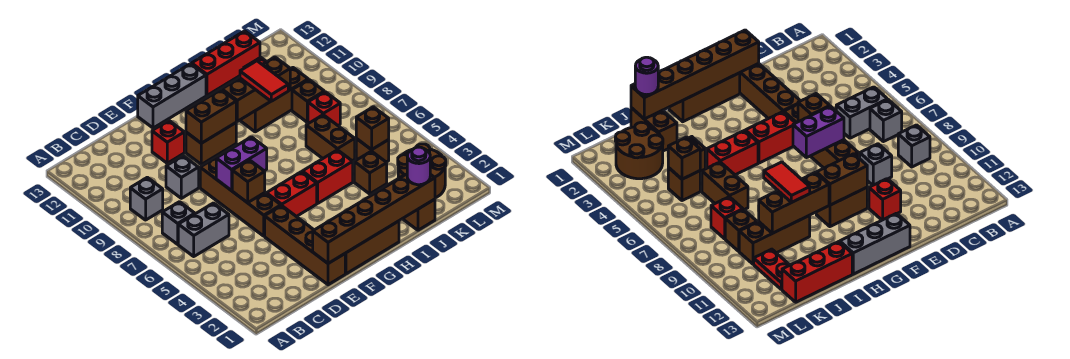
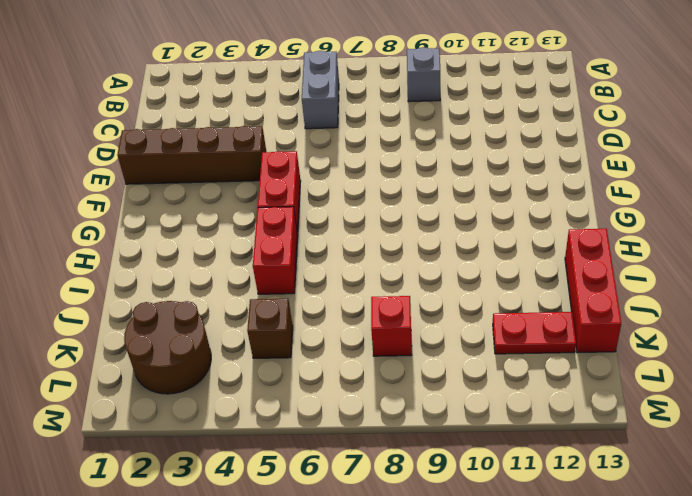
none -> grey 1x1 brick [162,202,195,244]
none -> grey 1x1 brick [166,156,199,198]
none -> brown 1x4 brick [200,157,281,236]
none -> red 1x1 brick [152,121,184,163]

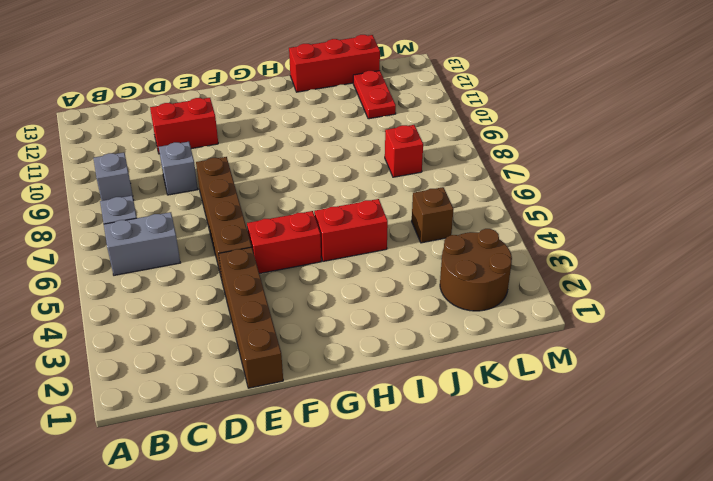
red 1x2 brick [150,98,218,154] -> red 1x1 brick [152,121,184,163]
none -> brown 1x3 brick [345,221,399,274]
none -> brown 1x2 brick [186,123,236,164]
none -> grey 1x3 brick [138,64,206,128]
none -> brown 1x3 brick [240,68,308,132]

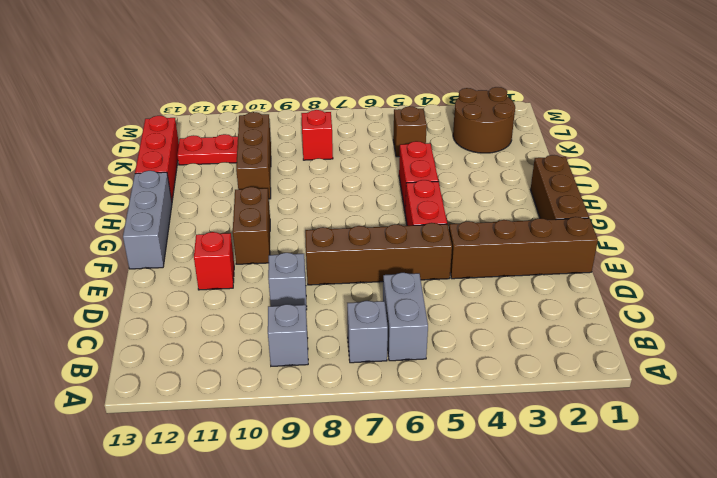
none -> brown 1x2 brick [387,176,435,230]
none -> brown 1x1 brick [354,151,387,194]
none -> brown 1x2 brick [306,115,355,161]
none -> brown 1x1 brick [292,80,324,122]

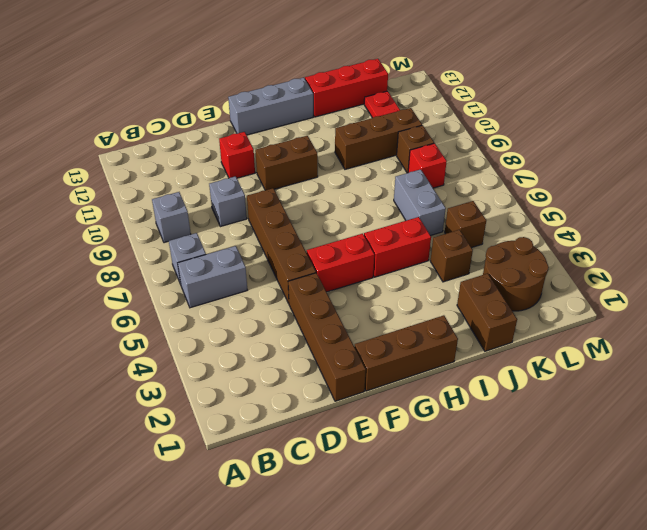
grey 1x2 brick [394,169,446,236] -> brown 1x2 brick [306,115,355,161]
none -> brown 1x6 brick [313,174,435,263]
none -> brown 1x1 brick [232,160,265,203]
none -> purple 1x2 brick [216,137,267,191]
none -> brown 1x2 brick [186,90,236,143]

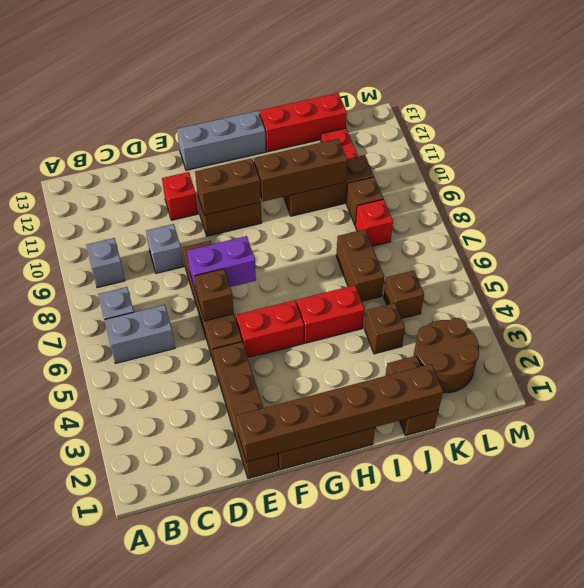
none -> brown 1x1 brick [356,107,389,150]
none -> red 1x2 tile [240,61,288,101]
none -> purple 1x1 round brick [407,147,430,185]

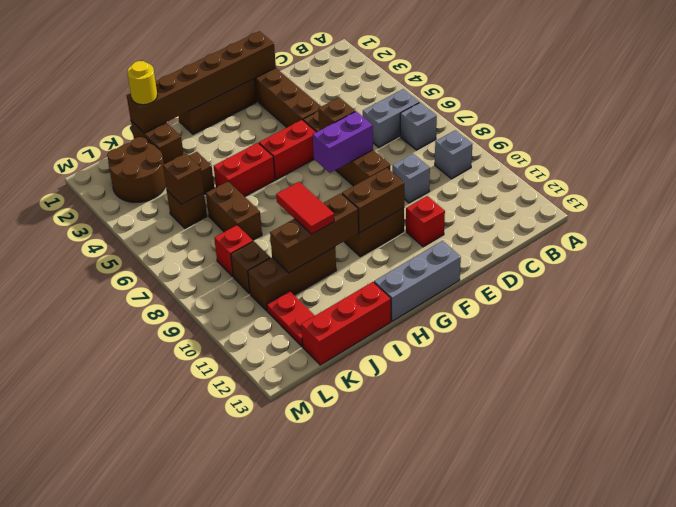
yellow 1x1 round brick [127,61,157,105] -> purple 1x1 round brick [407,147,430,185]

